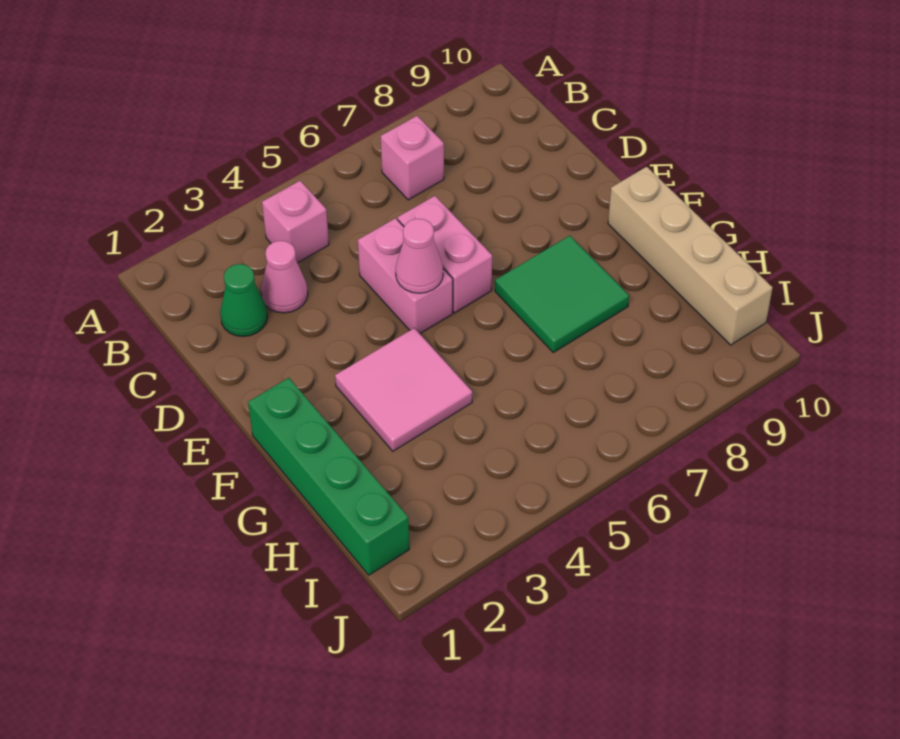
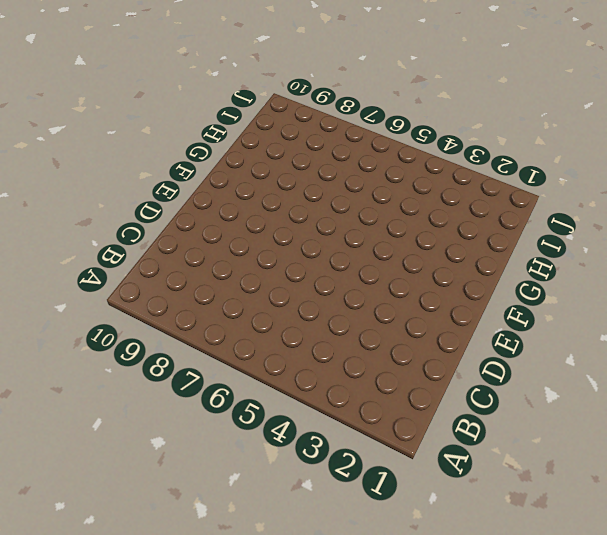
none -> pink 1x1 brick [262,181,329,263]
none -> pink 1x1 brick [381,116,444,200]

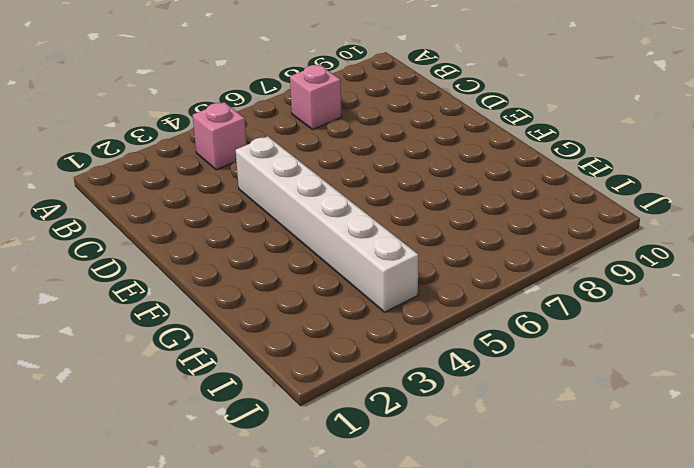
white 1x6 brick [236,136,419,312] -> pink 2x2 tile [335,328,472,451]
none -> green 1x1 cone [220,264,268,336]
none -> pink 1x1 cone [261,241,308,313]

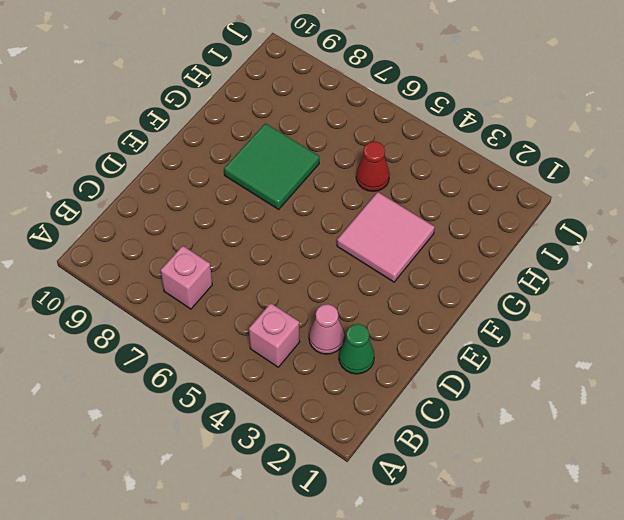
red 1x1 cone [356,141,390,191] -> none
none -> pink 1x2 brick [358,218,453,334]
none -> pink 1x2 brick [398,196,492,313]

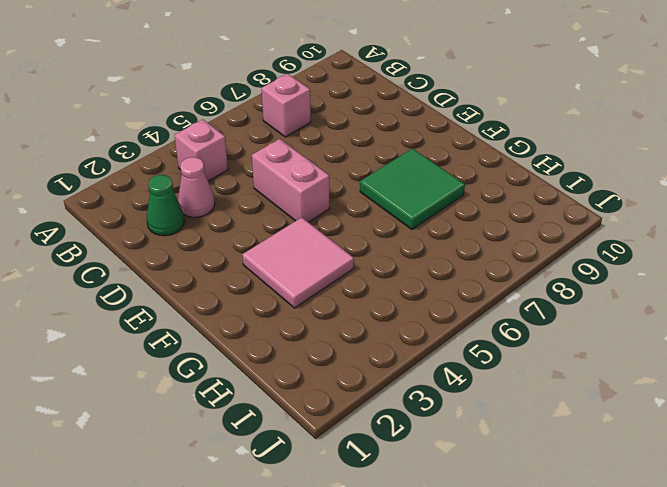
none -> pink 1x2 brick [398,196,492,313]
none -> green 1x4 brick [248,378,409,575]

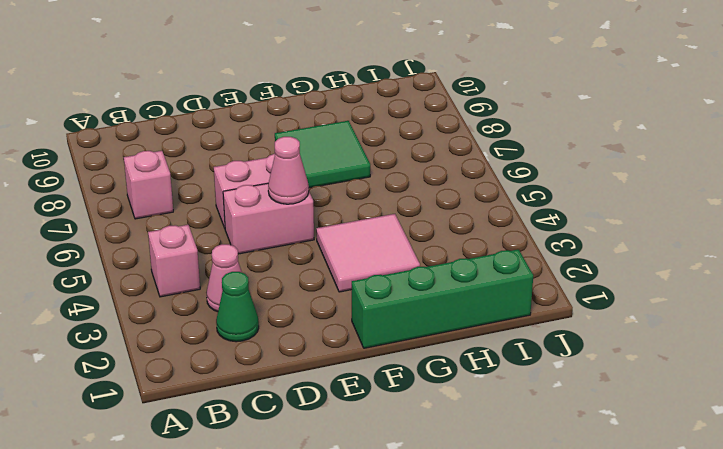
none -> tan 1x4 brick [608,167,773,345]

